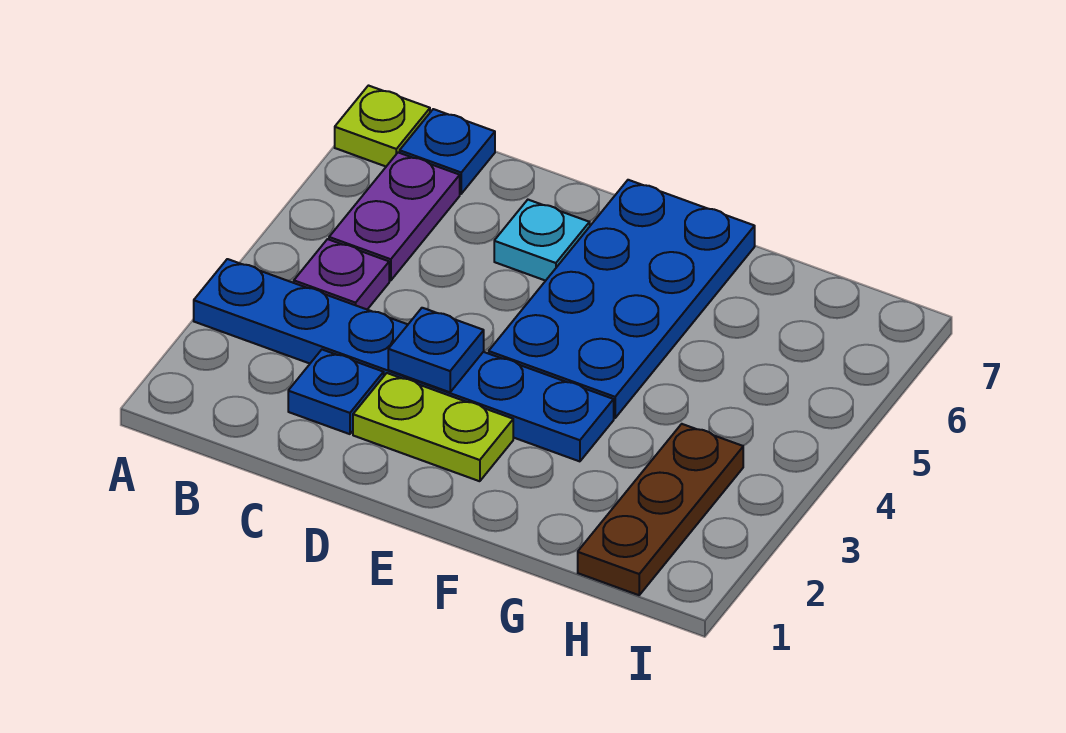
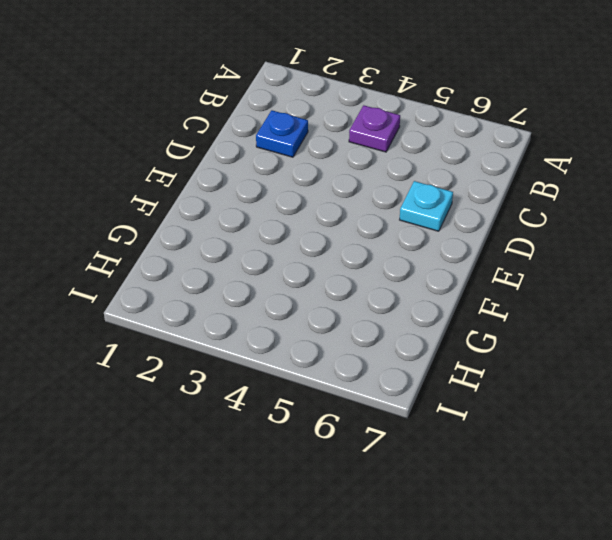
none -> blue 1x6 plate [194,259,614,461]
none -> lime 1x1 plate [335,86,430,166]

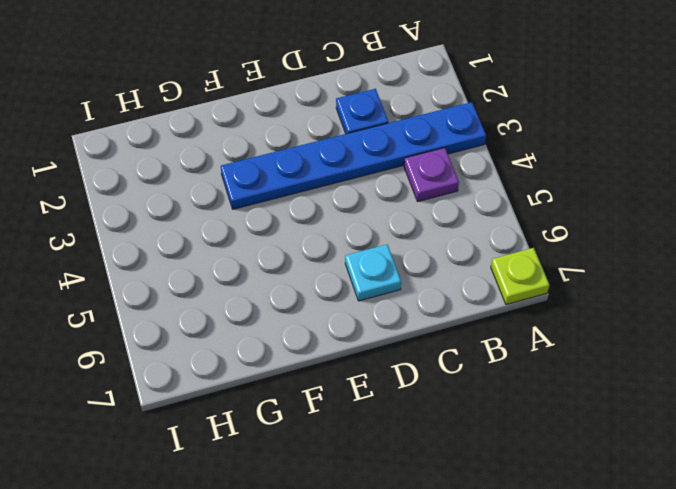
none -> purple 1x2 plate [329,153,460,281]
none -> blue 1x1 plate [400,109,495,194]

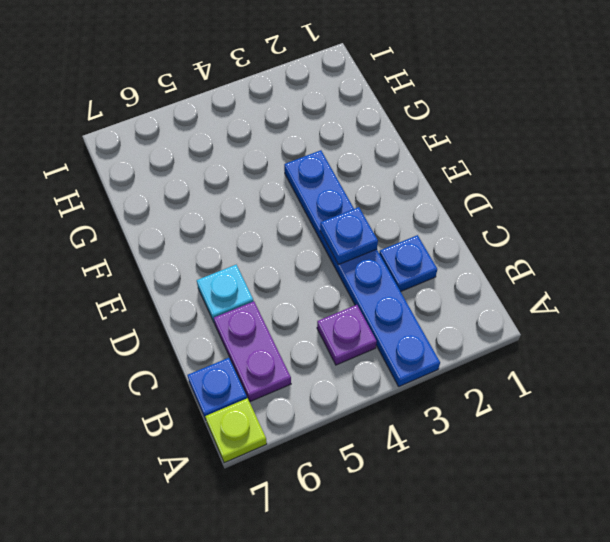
purple 1x2 plate [214,301,291,402] -> purple 1x2 plate turned to [329,153,460,281]
none -> lime 1x2 plate [353,373,513,481]
none -> blue 2x4 plate [489,180,755,418]

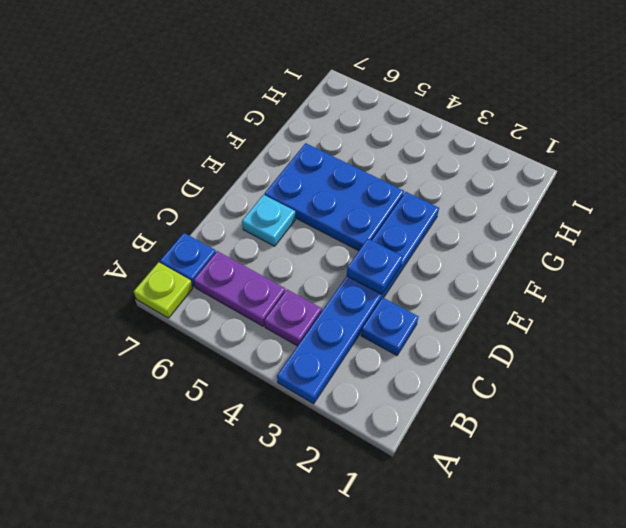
blue 2x3 plate [265,143,404,251] -> blue 2x4 plate [489,180,755,418]
none -> lime 1x2 plate [353,373,513,481]
none -> brown 1x3 plate [578,424,743,595]

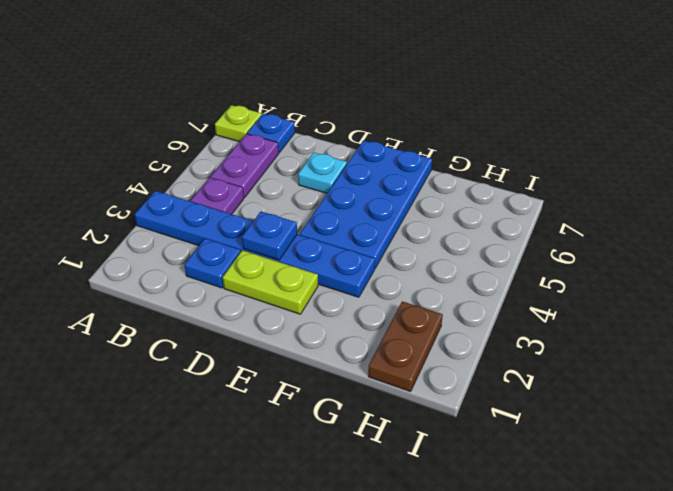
brown 1x2 plate [368,301,443,392] -> brown 1x3 plate [578,424,743,595]

